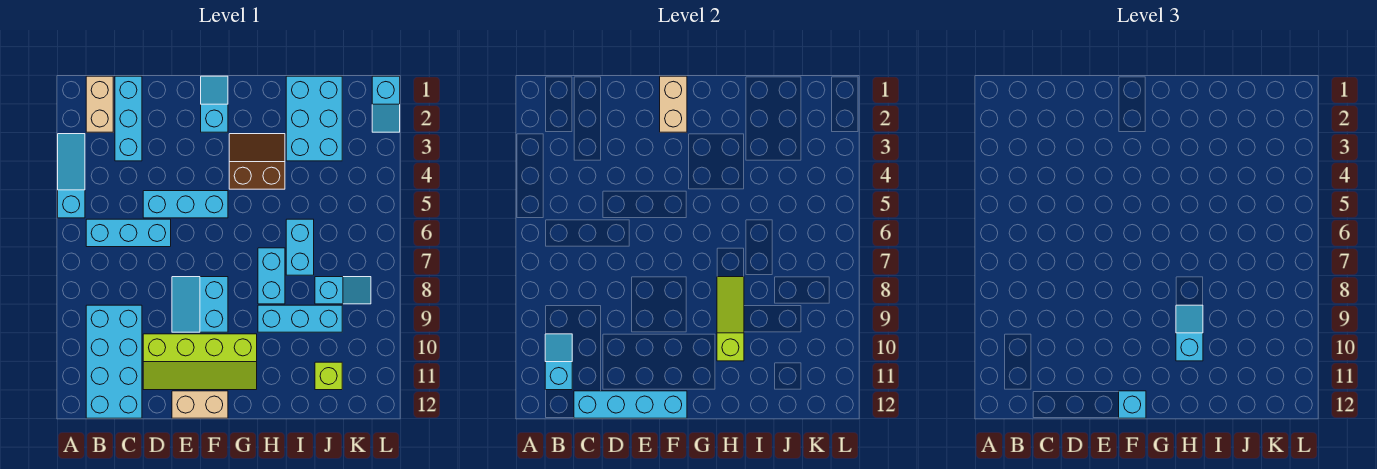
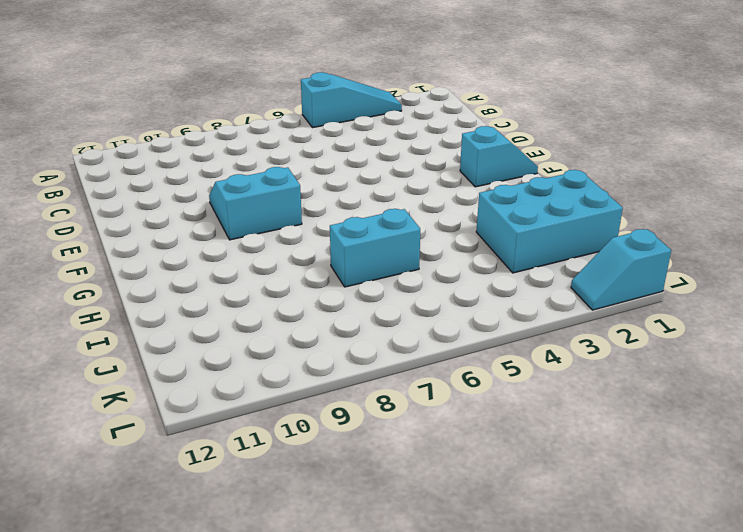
none -> tan 1x2 brick [86,76,113,132]
none -> cyan 1x3 brick [86,219,171,247]
none -> cyan 2x4 brick [86,305,142,418]

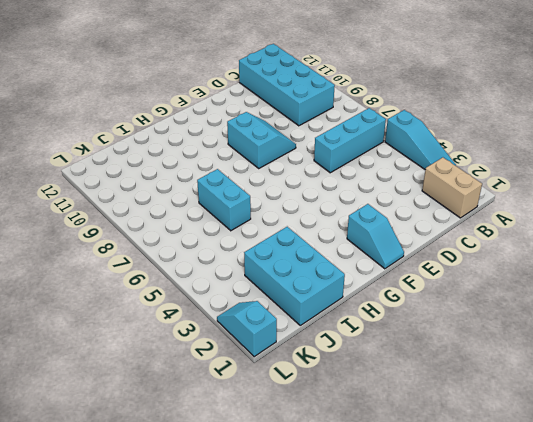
none -> cyan 1x3 brick [115,76,142,161]
none -> cyan 1x3 brick [143,191,228,218]
none -> lime 2x4 slope [143,334,257,390]

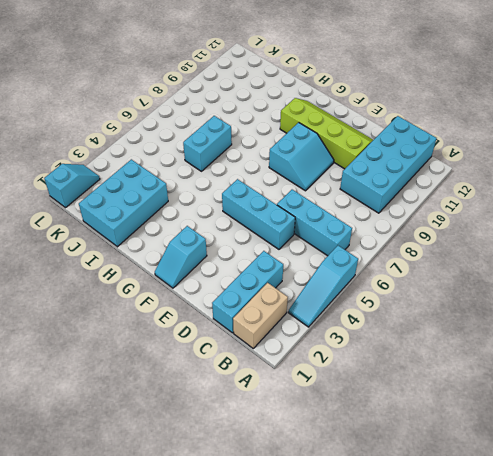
none -> tan 1x2 brick [172,391,228,418]
none -> brown 2x2 slope [229,134,285,189]
none -> cyan 1x2 brick [258,248,285,304]

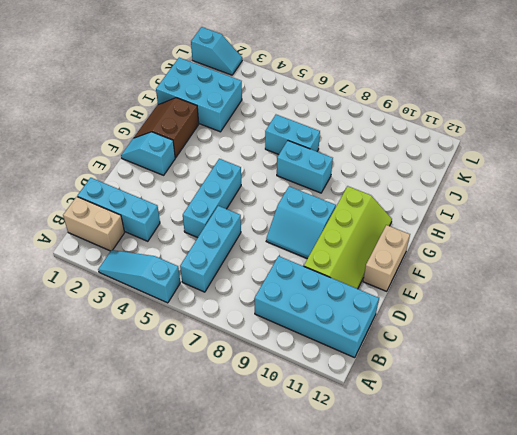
brown 2x2 slope [134,98,199,158] -> brown 2x2 slope moved to [229,134,285,189]
none -> cyan 1x3 brick [258,305,342,332]
none -> cyan 1x2 slope [315,277,371,304]
none -> lime 1x1 brick [315,362,342,390]

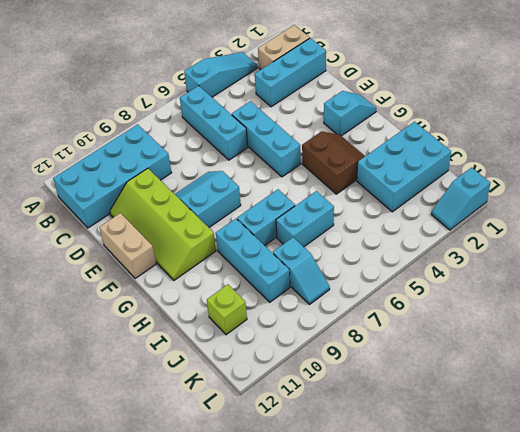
none -> cyan 1x2 slope [545,334,572,390]
none -> cyan 1x4 brick [574,391,687,418]
none -> tan 1x2 brick [660,76,687,132]

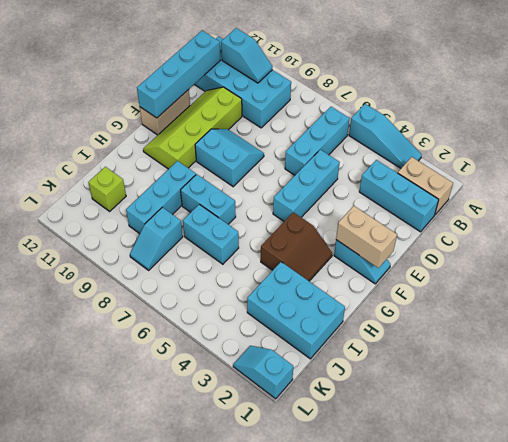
none -> lime 1x3 slope [717,277,744,361]
none -> cyan 1x1 brick [1119,391,1146,418]
none -> cyan 1x2 slope [1176,305,1203,361]

